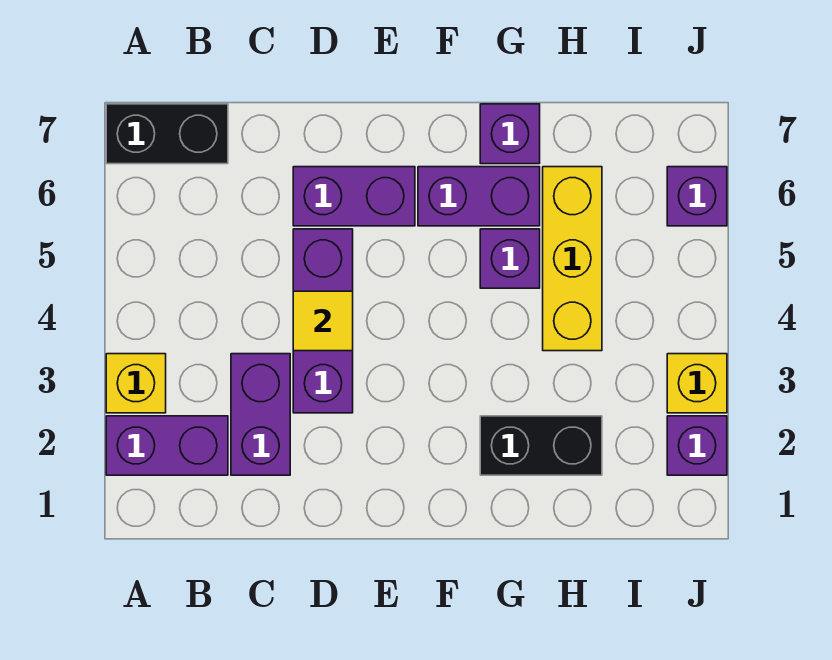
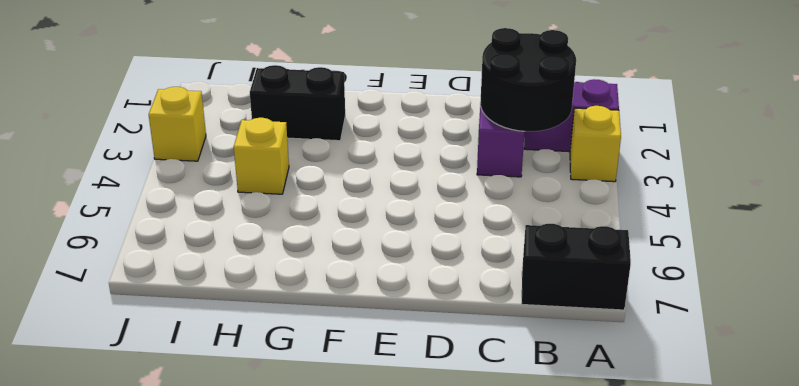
black 2x2 round brick [480,28,576,131] -> none
yellow 1x1 brick [234,118,289,194] -> yellow 1x3 brick [543,167,602,351]
none -> purple 1x3 brick [293,229,353,413]
none -> purple 1x2 brick [293,167,415,226]
none -> purple 1x2 brick [418,167,540,226]

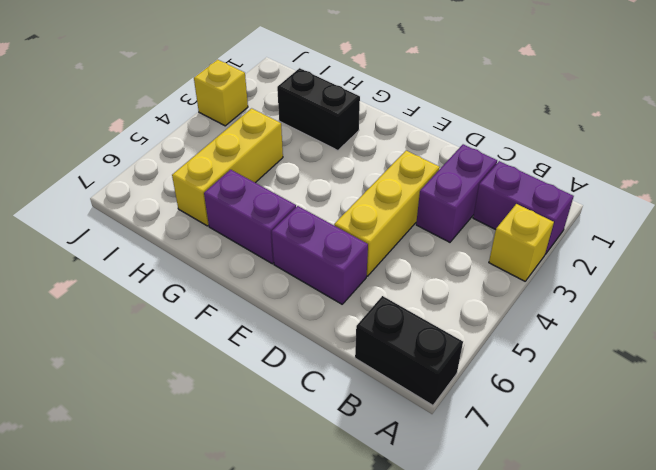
yellow 1x3 brick [334,151,440,276] -> purple 1x3 brick [293,229,353,413]
none -> purple 1x1 brick [480,229,540,288]
none -> purple 1x1 brick [480,104,540,164]
none -> purple 1x1 brick [667,416,727,475]

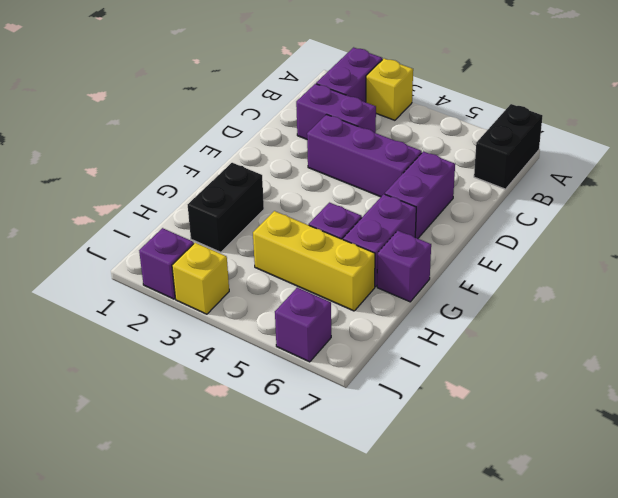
none -> yellow 1x1 tile [293,291,353,351]

